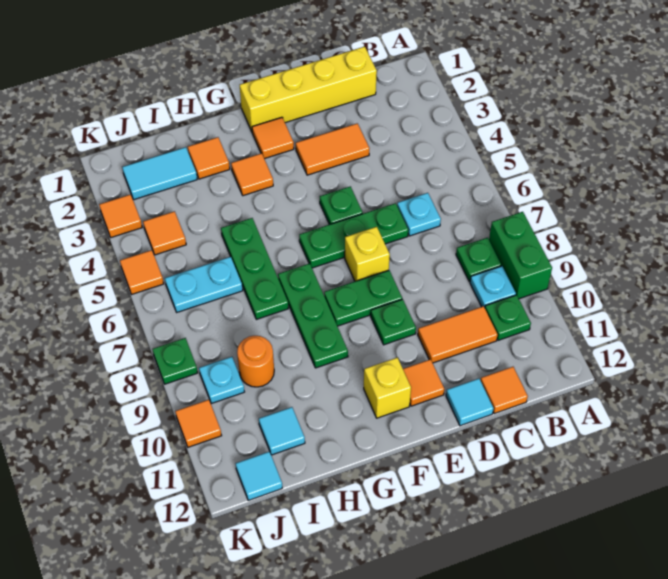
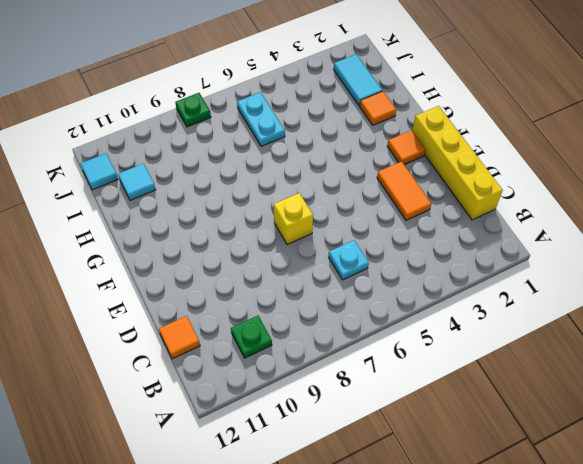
none -> green 1x2 brick [489,212,552,299]
none -> green 1x1 plate [456,238,501,282]
none -> cyan 1x1 plate [470,266,516,308]
none -> orange 1x2 tile [418,306,497,363]

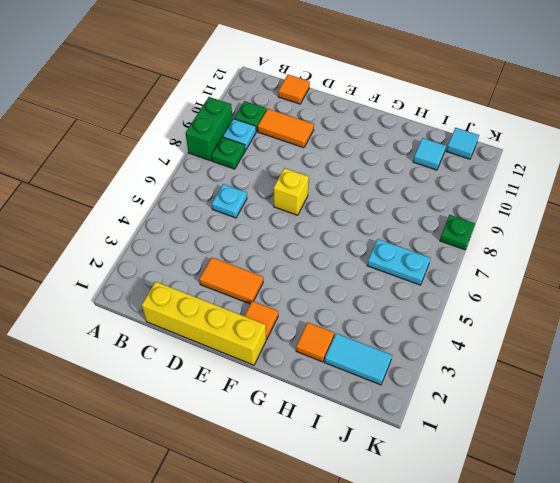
none -> green 1x3 plate [299,203,408,268]
none -> cyan 1x1 tile [446,379,493,426]
none -> green 1x1 plate [320,186,363,225]
none -> green 1x2 plate [324,270,402,326]

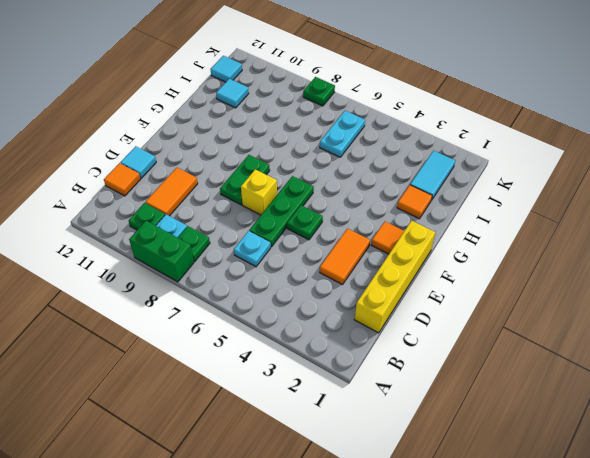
none -> green 1x1 plate [371,299,416,345]
none -> orange 1x1 tile [403,359,444,406]
none -> yellow 1x1 brick [364,358,411,418]
none -> orange 1x1 tile [231,153,273,196]

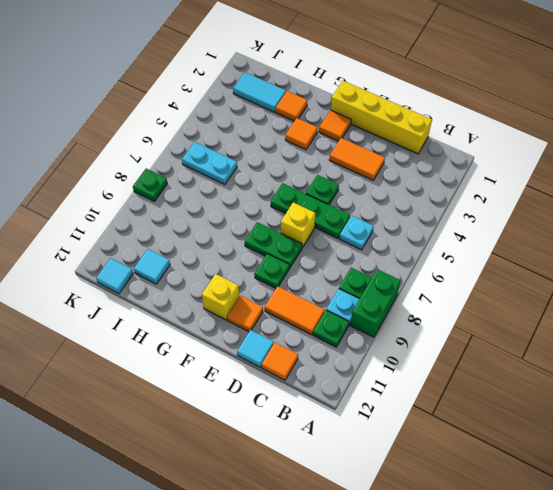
none -> green 1x3 plate [278,263,348,368]
none -> green 1x3 plate [221,218,288,319]
none -> orange 1x1 round brick [237,336,274,387]
none -> orange 1x1 tile [143,211,186,255]

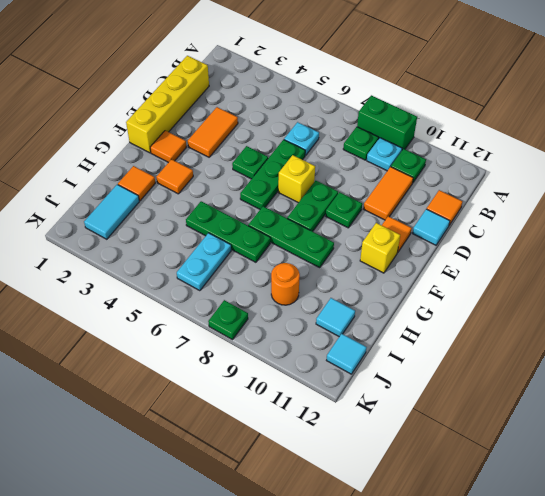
none -> orange 1x1 tile [143,211,186,255]
none -> cyan 1x1 plate [199,357,244,404]
none -> orange 1x1 tile [99,194,142,237]
none -> orange 1x1 tile [120,250,164,294]

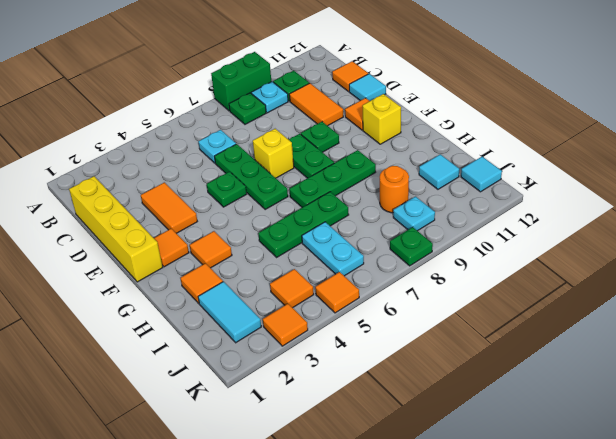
none -> orange 1x1 tile [175,400,222,447]

